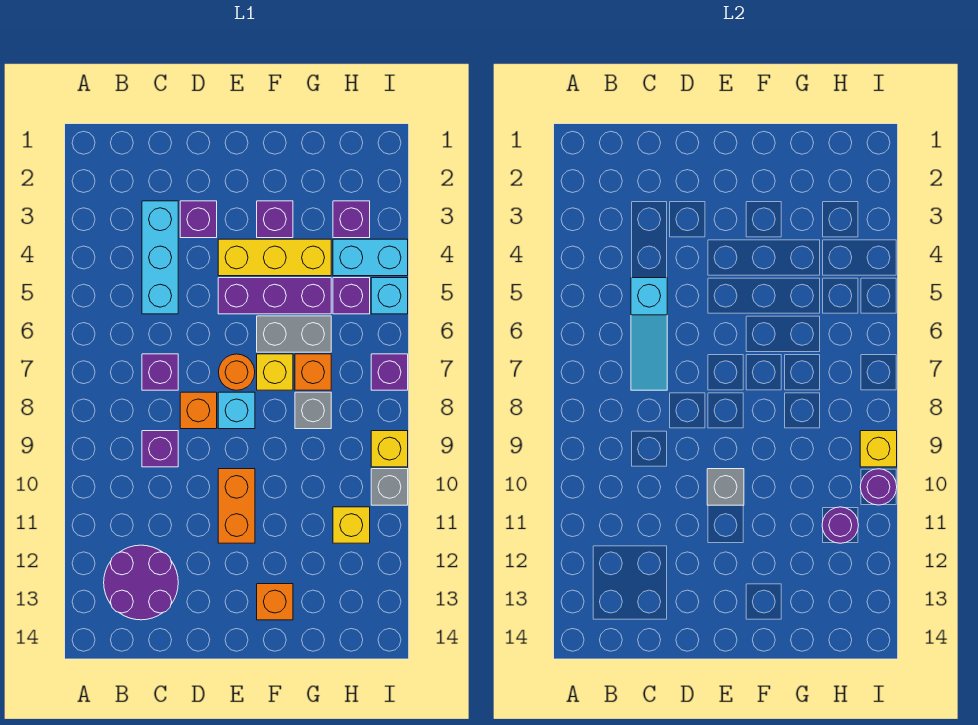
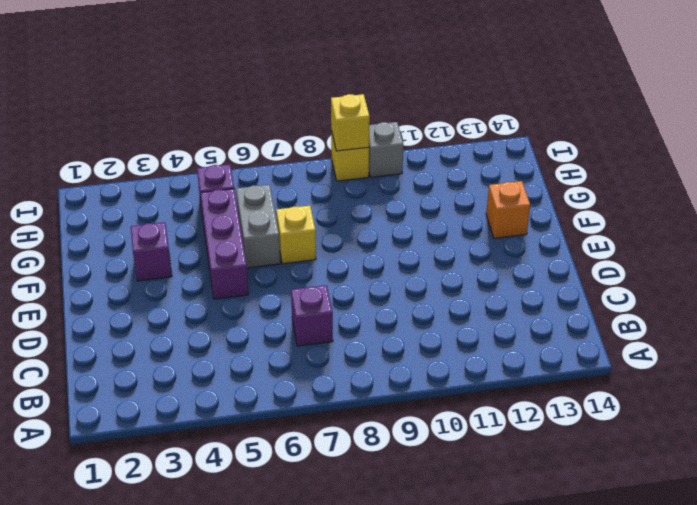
none -> purple 2x2 round brick [104,545,178,620]
none -> cyan 1x3 brick [142,201,178,314]
none -> purple 1x1 brick [142,431,178,467]
none -> purple 1x1 brick [180,201,217,238]

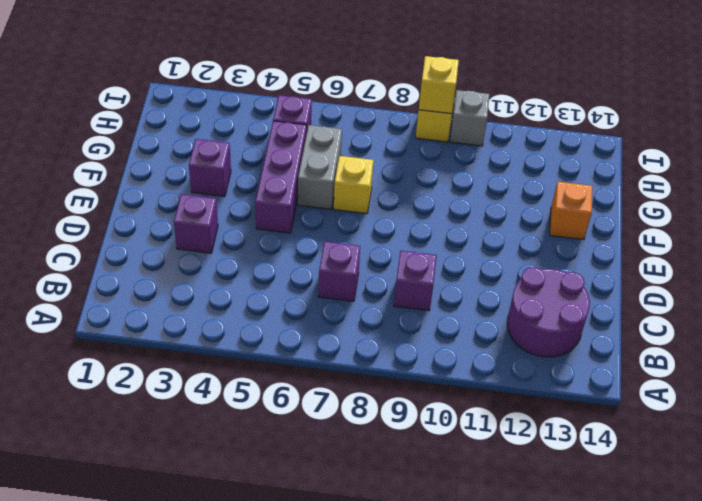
none -> cyan 1x3 brick [142,201,178,314]
none -> orange 1x1 brick [180,392,217,429]
none -> yellow 1x3 brick [218,239,331,276]
none -> orange 1x1 round brick [218,354,255,390]

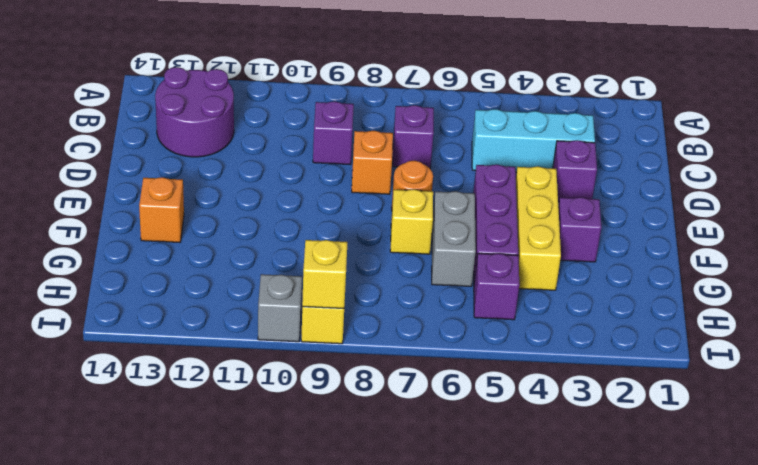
none -> cyan 1x1 brick [218,392,255,429]
none -> orange 1x2 brick [218,469,255,543]
none -> orange 1x1 brick [295,354,331,390]
none -> grey 1x1 brick [295,392,331,429]

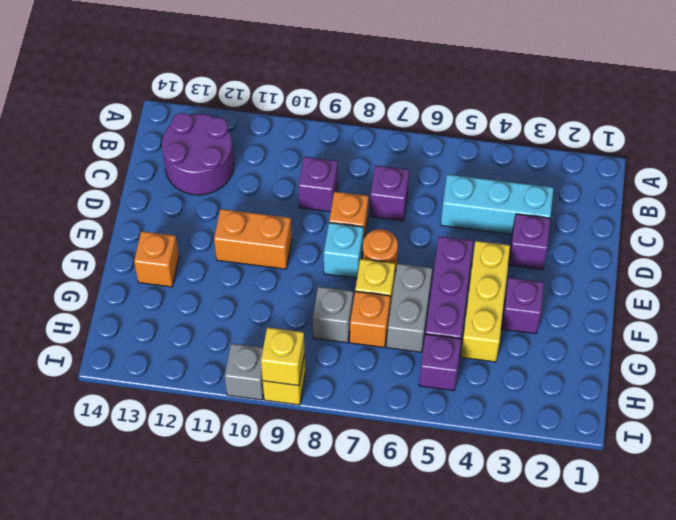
none -> purple 1x1 brick [333,201,370,238]
none -> cyan 1x2 brick [333,239,408,276]
none -> yellow 1x1 brick [333,507,370,543]
none -> cyan 1x1 brick [371,278,408,314]

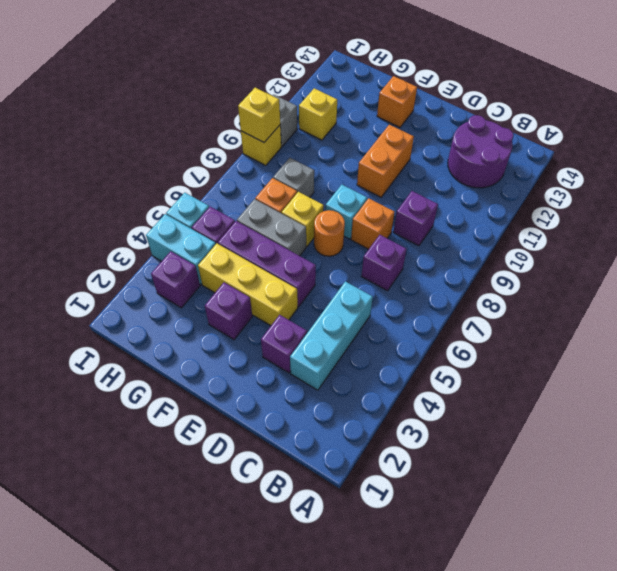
none -> purple 1x1 brick [371,354,408,390]
none -> cyan 1x3 slope [631,278,667,390]
none -> grey 1x1 brick [707,469,744,505]
none -> purple 1x1 round brick [822,507,859,543]

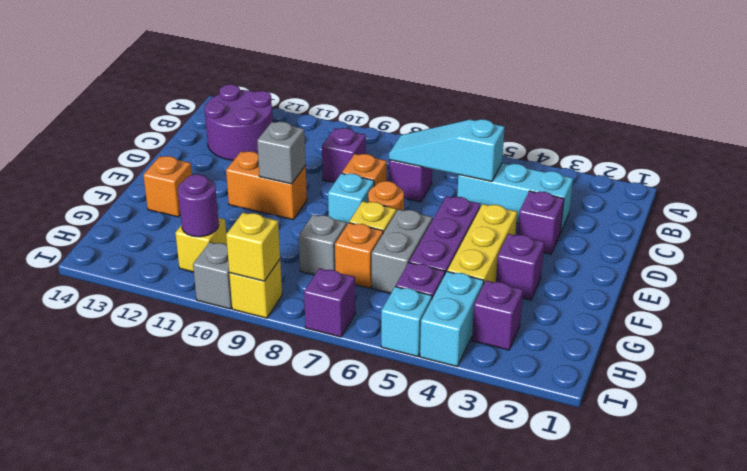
none -> purple 1x1 round brick [860,469,897,505]

